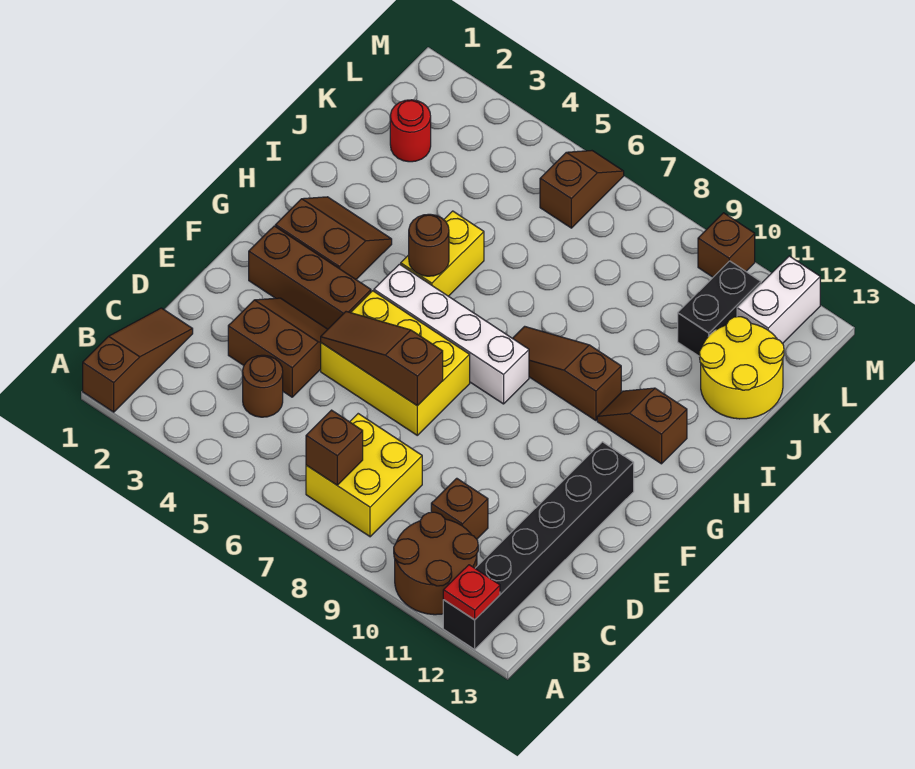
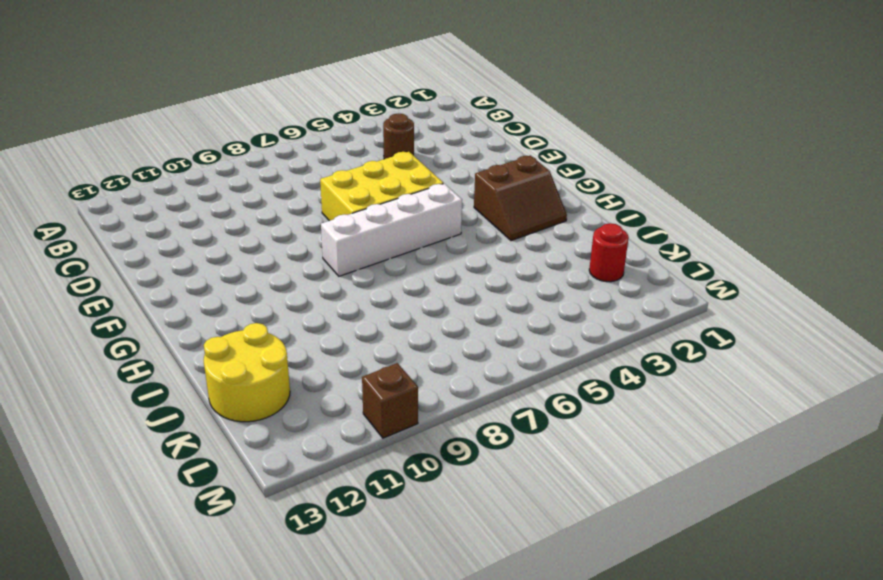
none -> brown 1x3 slope [83,308,193,412]
none -> brown 2x2 round brick [394,512,478,615]
none -> black 1x6 brick [443,442,634,649]

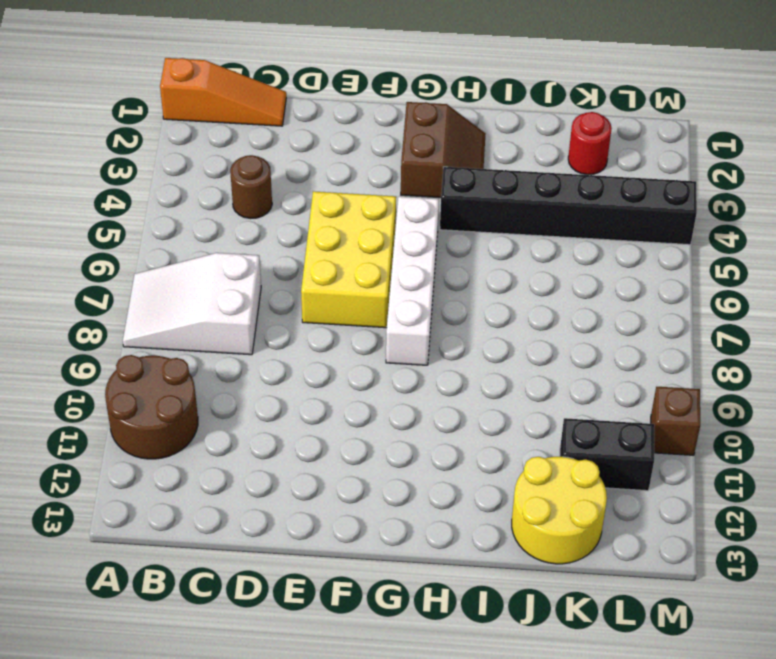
orange 1x3 slope [160,58,286,126] -> brown 1x3 slope [83,308,193,412]
white 2x3 slope [123,253,261,355] -> yellow 2x2 brick [306,414,422,537]
black 1x6 brick [440,167,697,245] -> black 1x6 brick moved to [443,442,634,649]
none -> brown 1x1 brick [431,478,488,539]
none -> brown 2x2 slope [228,298,328,397]
none -> brown 1x3 brick [249,226,371,329]

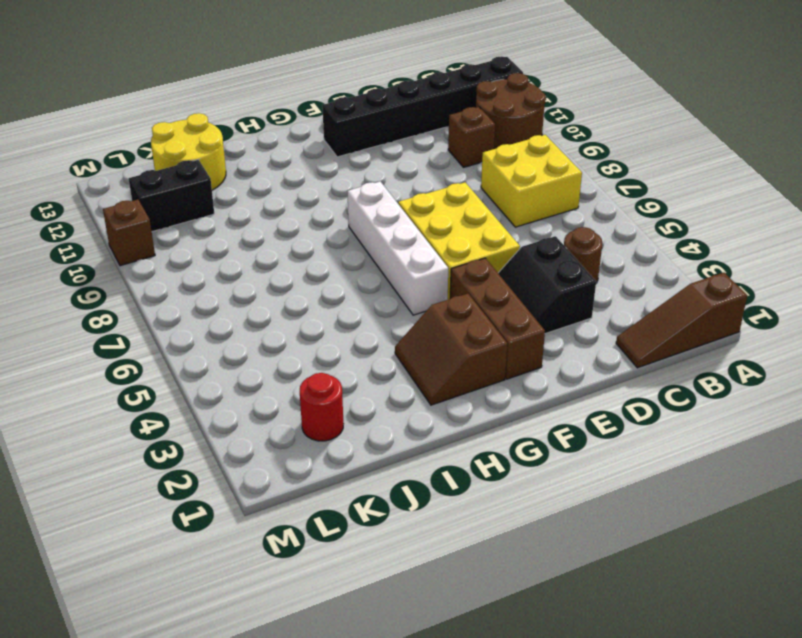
black 2x2 slope [498,236,596,334] -> brown 2x2 slope [228,298,328,397]
none -> yellow 1x2 brick [401,211,484,296]
none -> brown 1x3 slope [513,326,621,421]
none -> brown 1x2 slope [597,388,687,464]

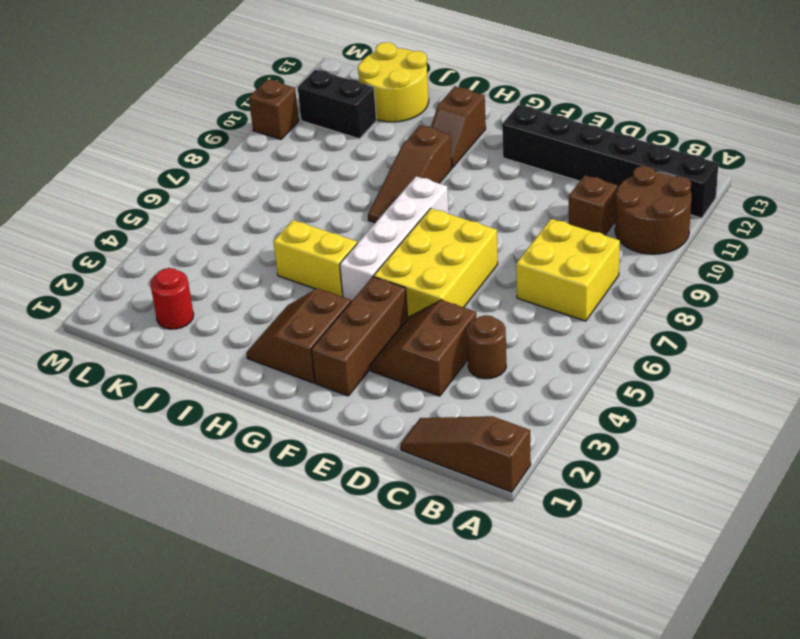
none -> brown 1x2 slope [540,151,624,228]
none -> white 1x2 brick [737,256,820,344]
none -> red 1x1 plate [443,565,500,620]

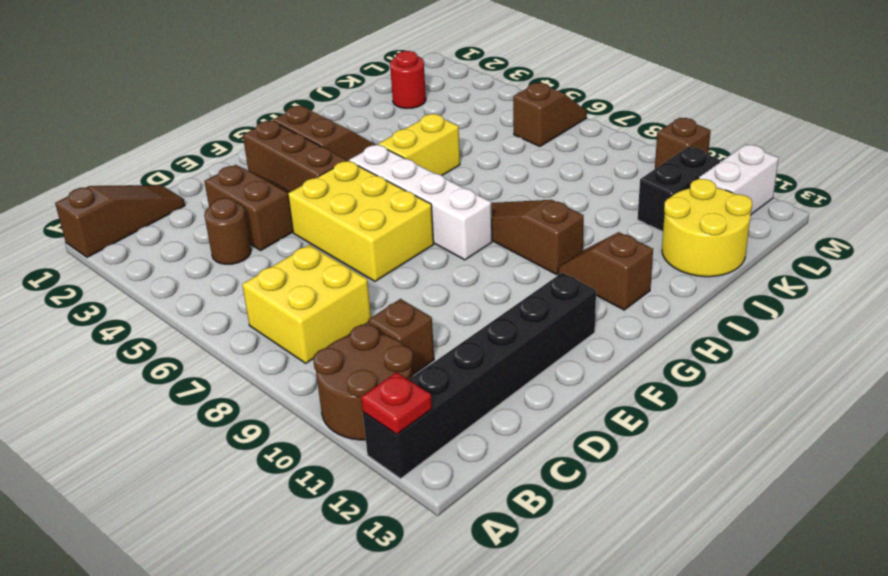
none -> brown 1x1 brick [306,410,363,485]
none -> brown 1x3 slope [321,312,443,406]
none -> brown 1x1 round brick [409,214,449,276]

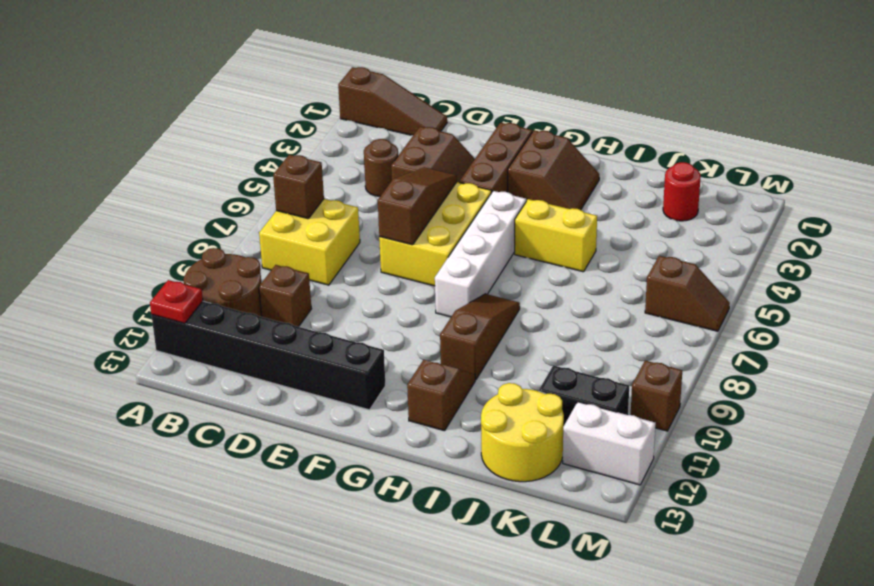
none -> brown 1x1 round brick [409,214,449,276]

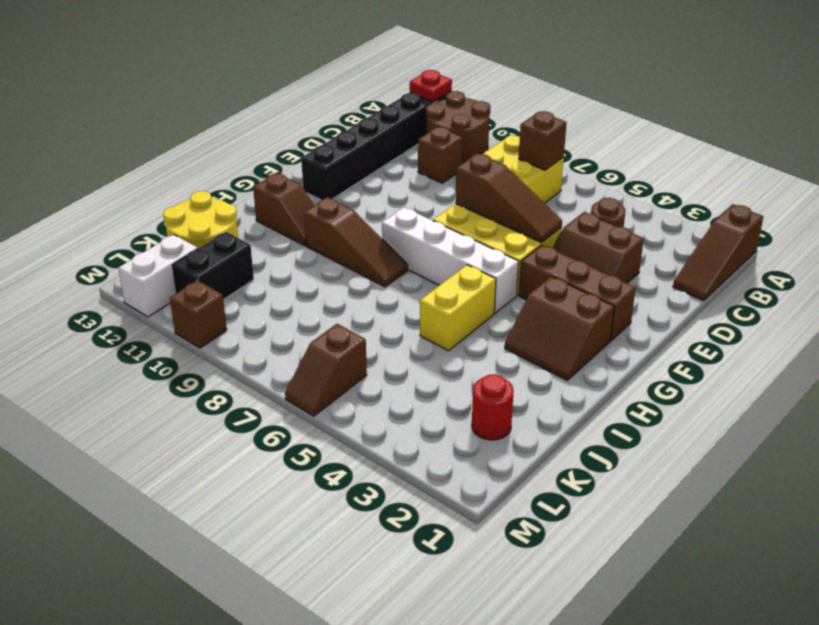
none -> brown 1x1 round brick [409,214,449,276]

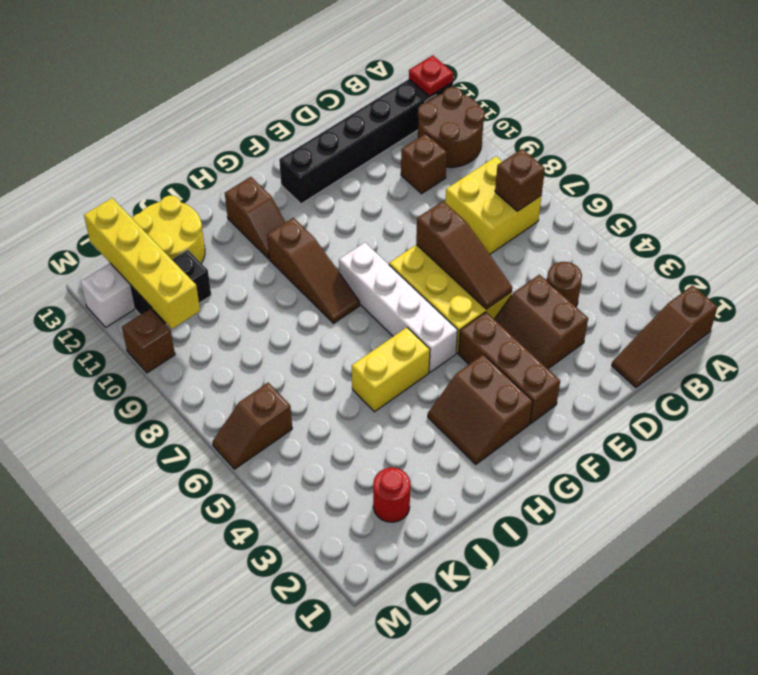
yellow 1x4 brick [84,198,200,329] -> none
none -> brown 1x1 round brick [409,214,449,276]

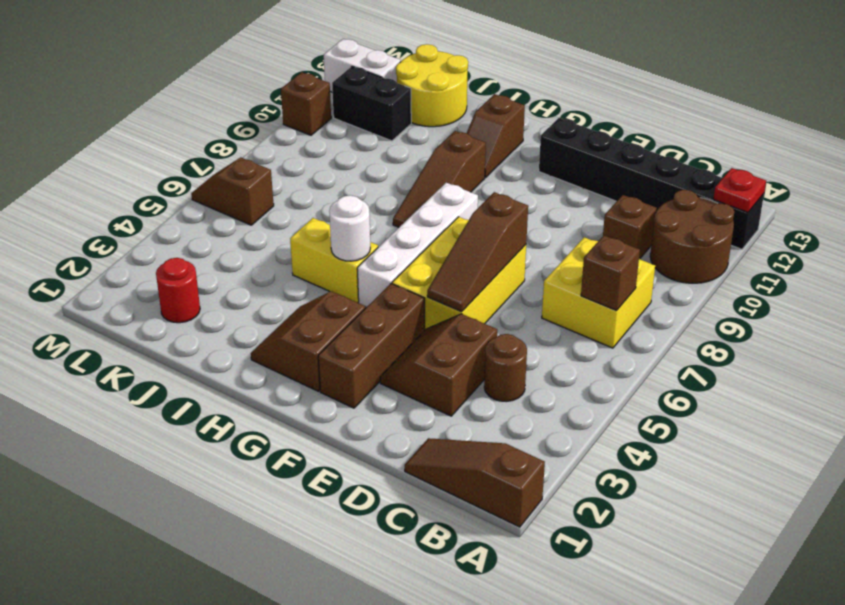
white 1x1 round brick [329,195,370,261] -> brown 1x1 round brick [409,214,449,276]

